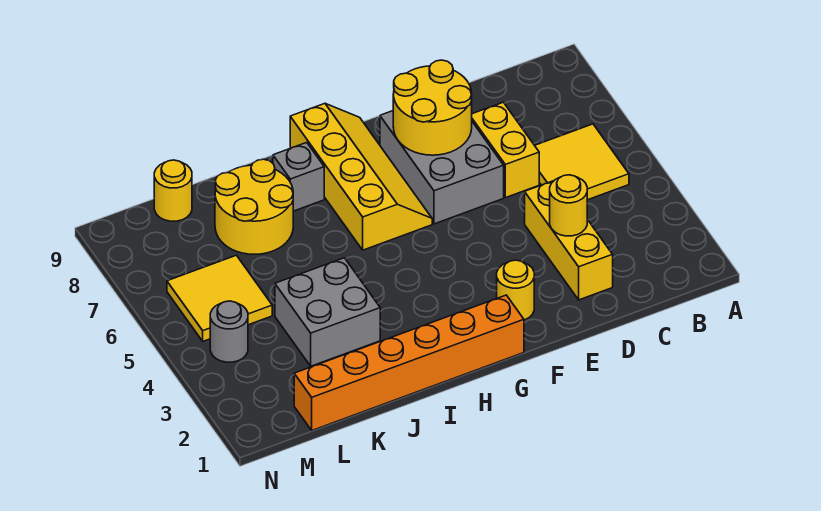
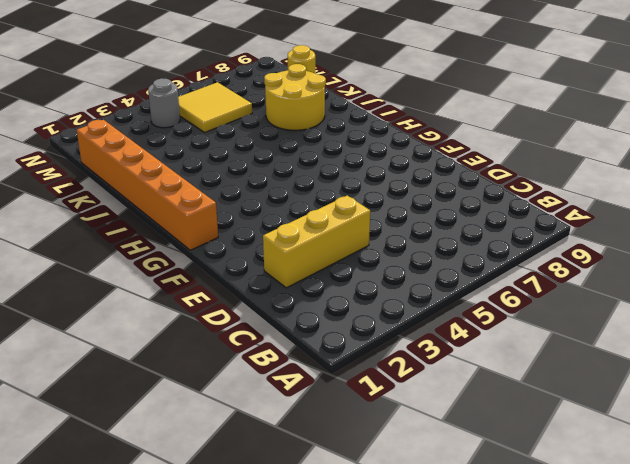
none -> yellow 2x2 tile [535,124,629,200]
none -> yellow 1x2 brick [472,102,539,198]
none -> grey 2x3 brick [380,111,504,224]

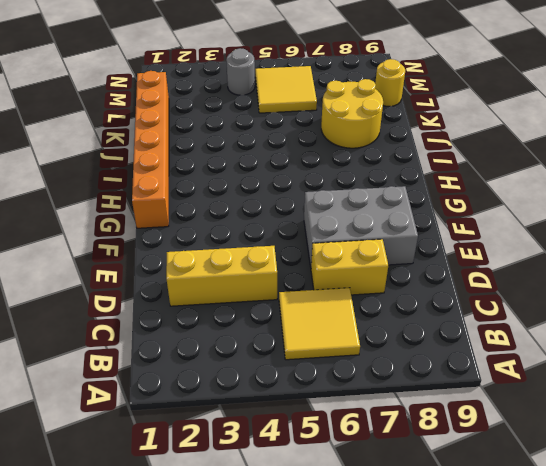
none -> yellow 1x1 round brick [497,260,534,320]
none -> yellow 2x4 slope [290,104,432,250]
none -> grey 1x1 brick [273,142,324,211]

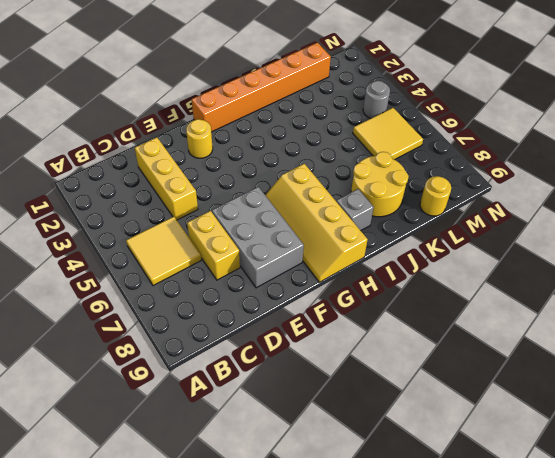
none -> grey 2x2 brick [275,258,380,366]
none -> yellow 1x1 round brick [550,175,587,236]
none -> yellow 2x2 round brick [393,60,472,155]

